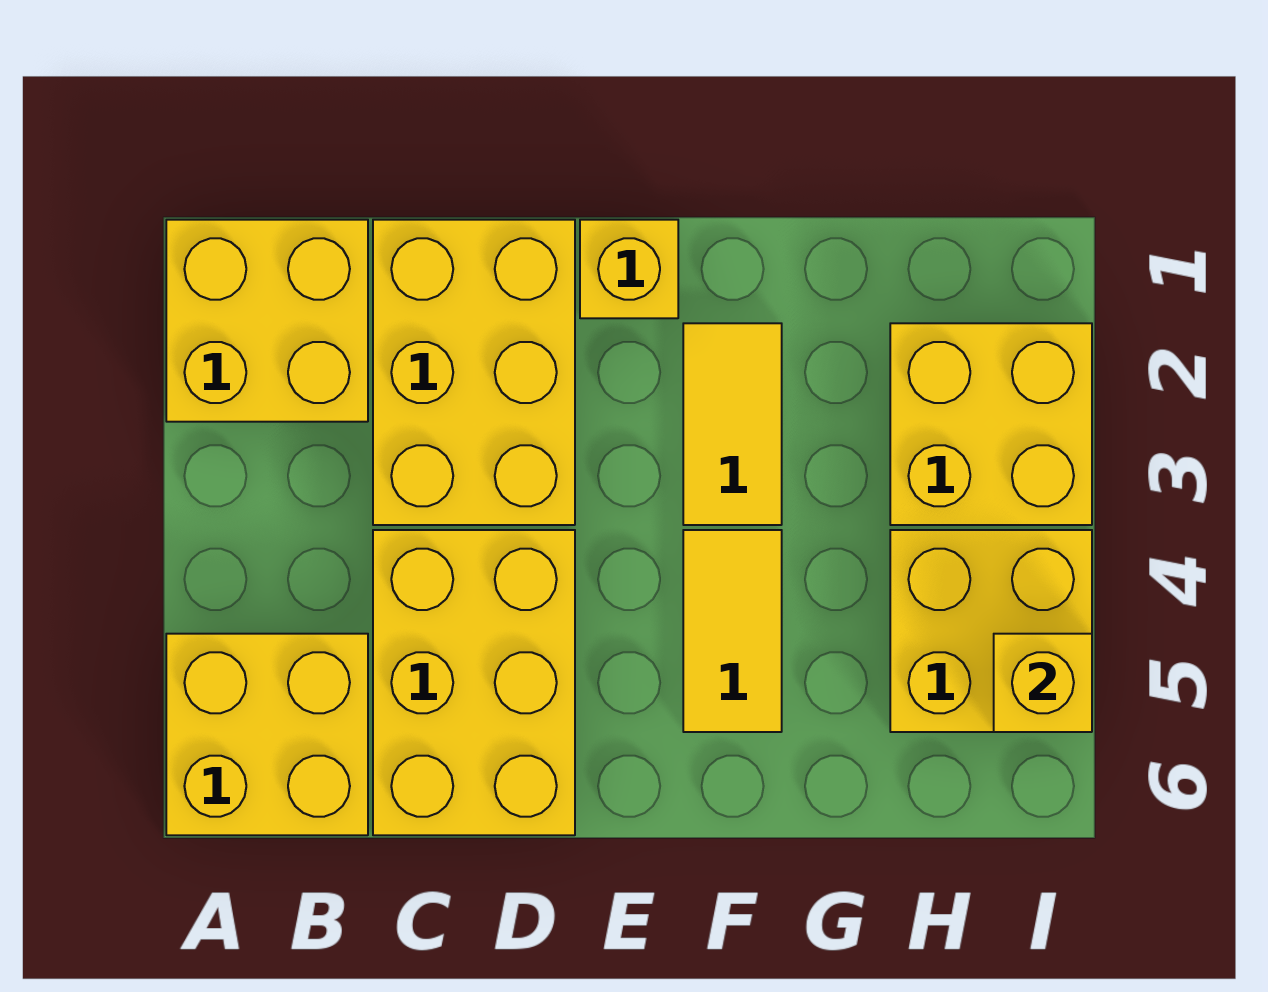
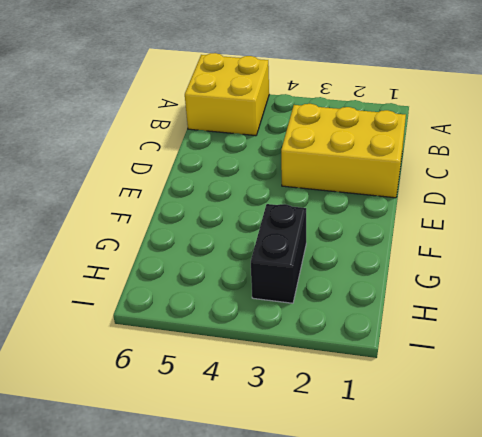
black 1x2 brick [251,204,306,303] -> yellow 2x2 brick [890,323,1092,525]
none -> yellow 2x2 brick [166,220,368,422]
none -> yellow 2x3 brick [373,530,575,835]

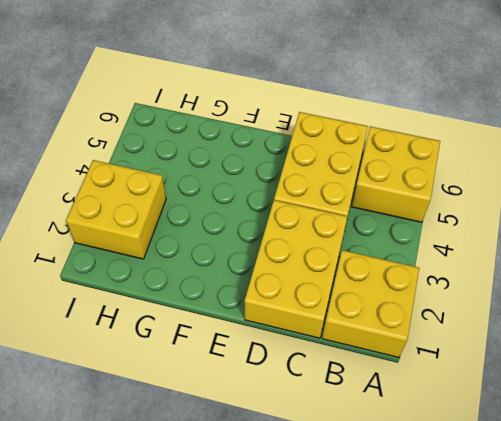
none -> yellow 1x1 brick [580,220,678,318]
none -> yellow 1x2 tile [683,323,782,525]

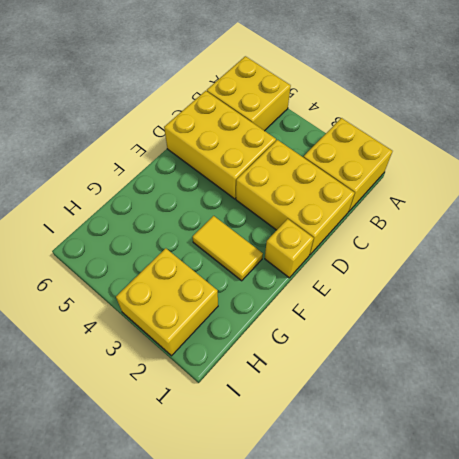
none -> yellow 1x2 tile [683,530,782,732]
none -> yellow 2x2 brick [890,530,1092,732]

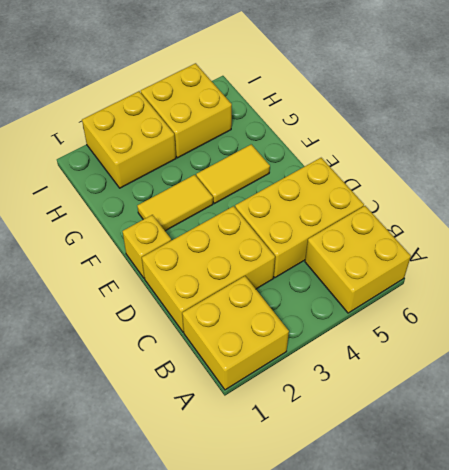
none -> yellow 1x1 brick [994,634,1092,732]

